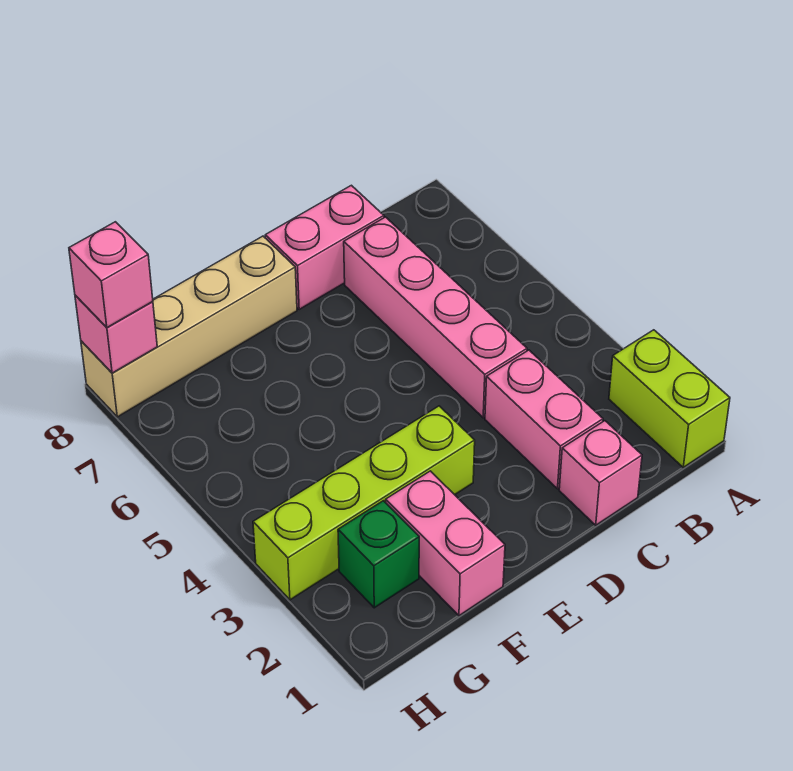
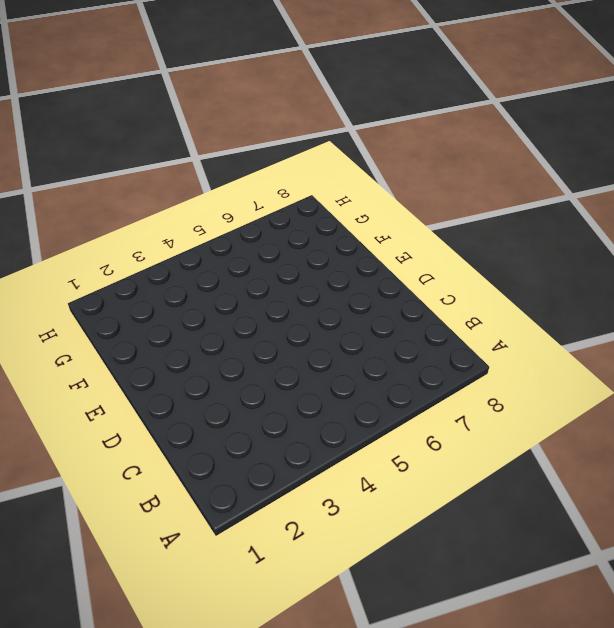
none -> lime 1x2 brick [609,330,730,467]
none -> pink 1x1 brick [559,421,642,525]

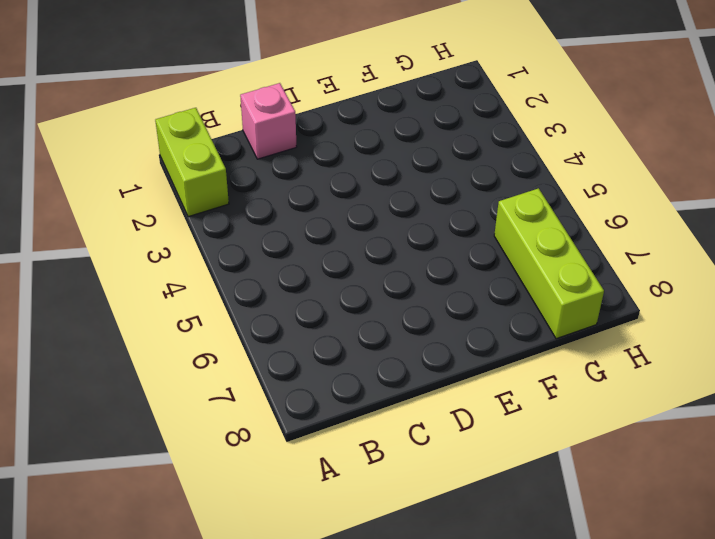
lime 1x3 brick [494,188,604,339] -> tan 1x4 brick [81,236,297,417]
none -> pink 1x2 brick [485,350,603,489]
none -> pink 1x4 brick [344,217,527,418]

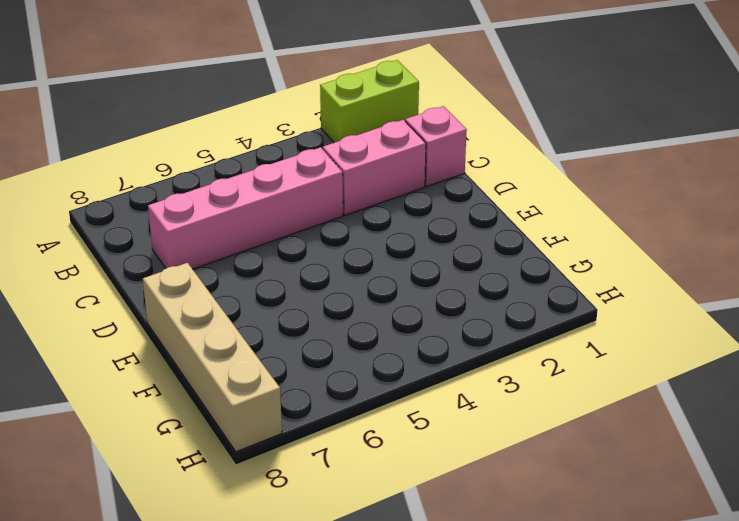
none -> pink 1x2 brick [265,185,384,309]
none -> lime 1x4 brick [253,406,475,600]

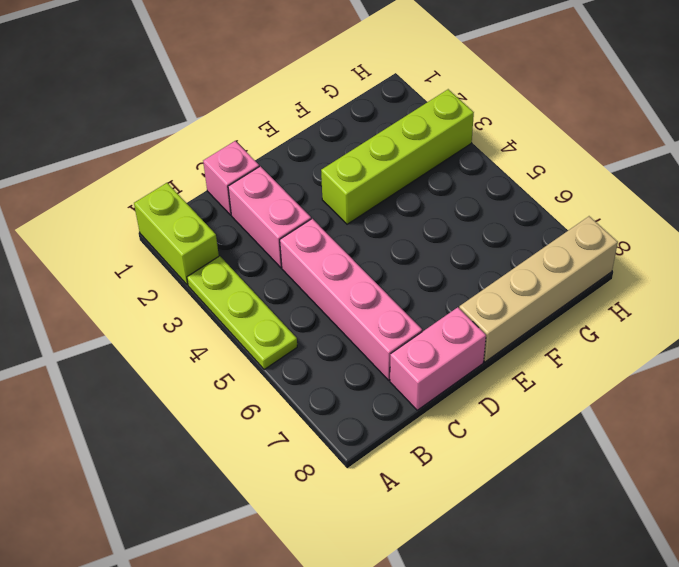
lime 1x3 plate [187,256,297,370] -> none
none -> pink 1x2 brick [386,471,505,616]
none -> green 1x1 brick [338,501,419,608]

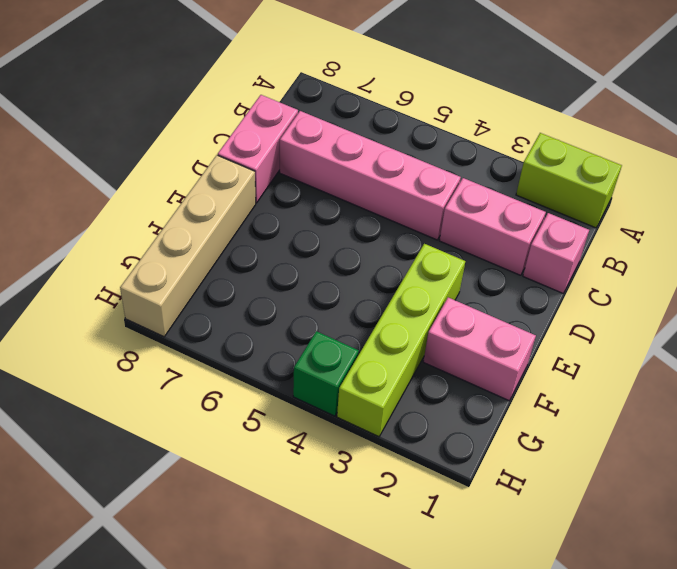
green 1x1 brick [293,331,359,416] -> green 1x1 brick moved to [338,501,419,608]
none -> pink 1x1 brick [75,295,157,373]
none -> pink 1x1 brick [69,222,153,327]

